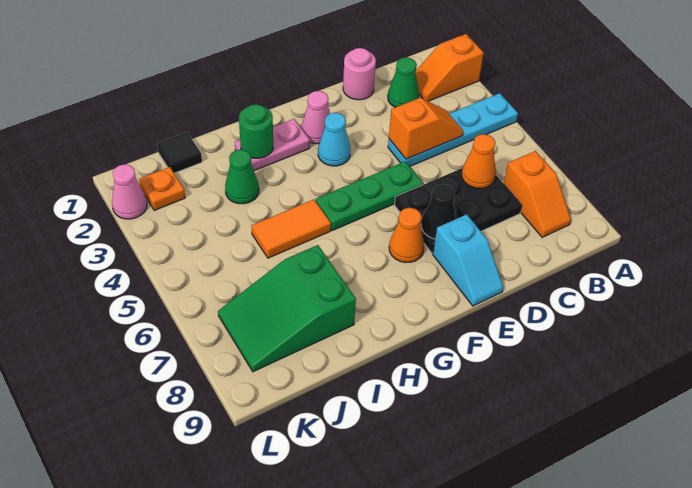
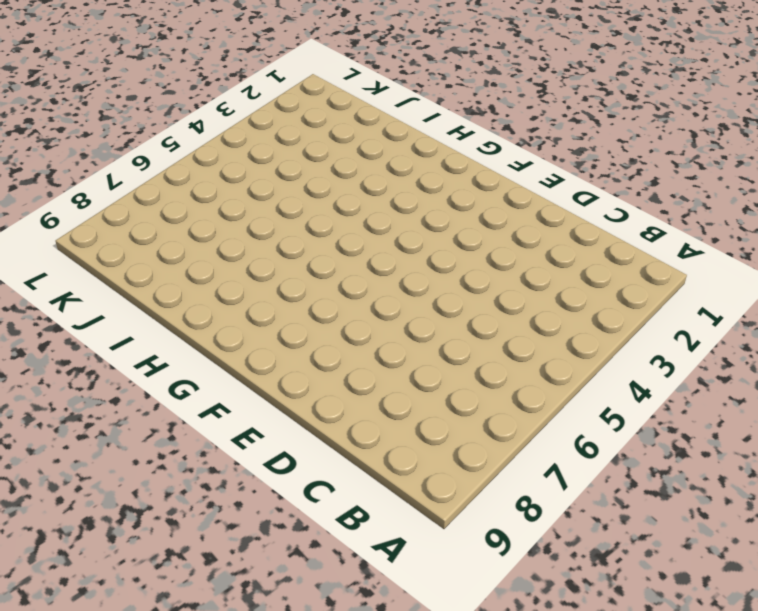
none -> orange 1x2 slope [415,34,484,101]
none -> cyan 1x4 plate [388,93,518,166]
none -> orange 1x2 slope [503,151,571,237]

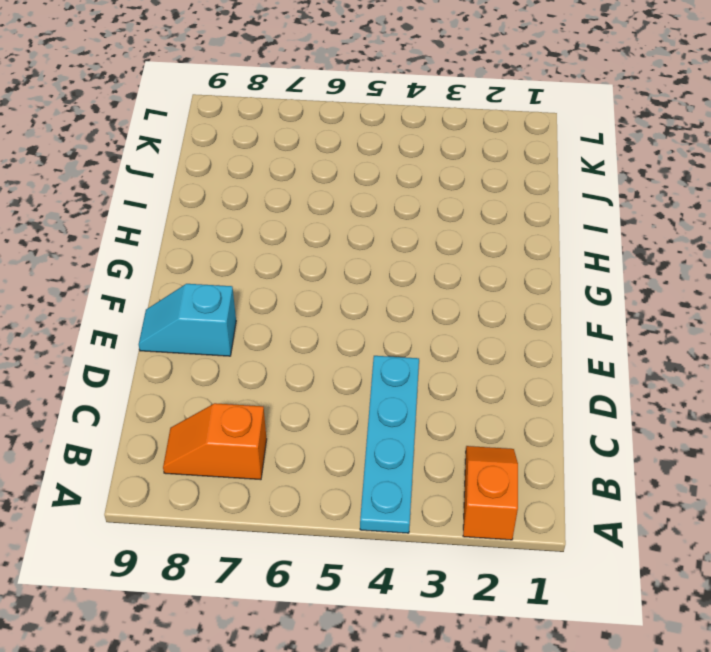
none -> green 1x1 cone [388,57,419,107]
none -> black 2x3 plate [395,168,522,253]
none -> pink 1x1 round brick [343,48,376,100]

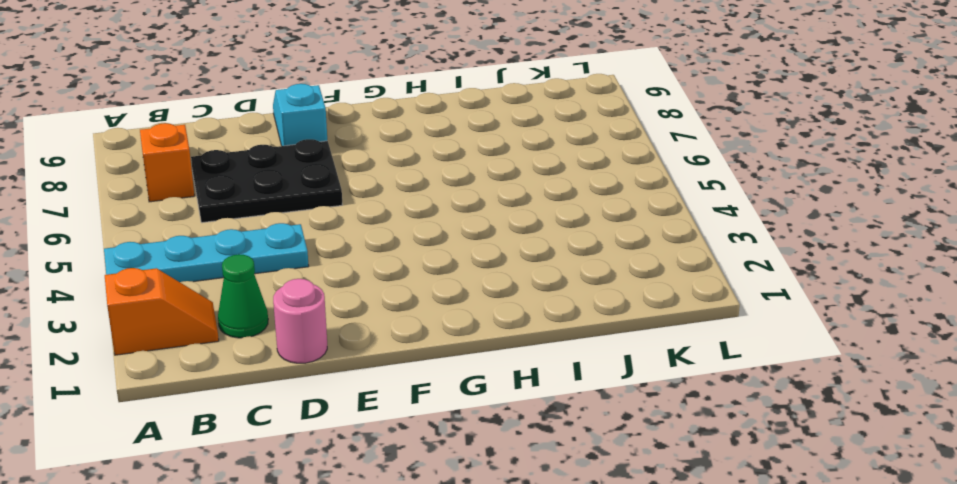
none -> green 1x3 plate [316,161,423,231]
none -> pink 1x1 cone [302,91,330,144]
none -> cyan 1x1 cone [318,113,351,166]

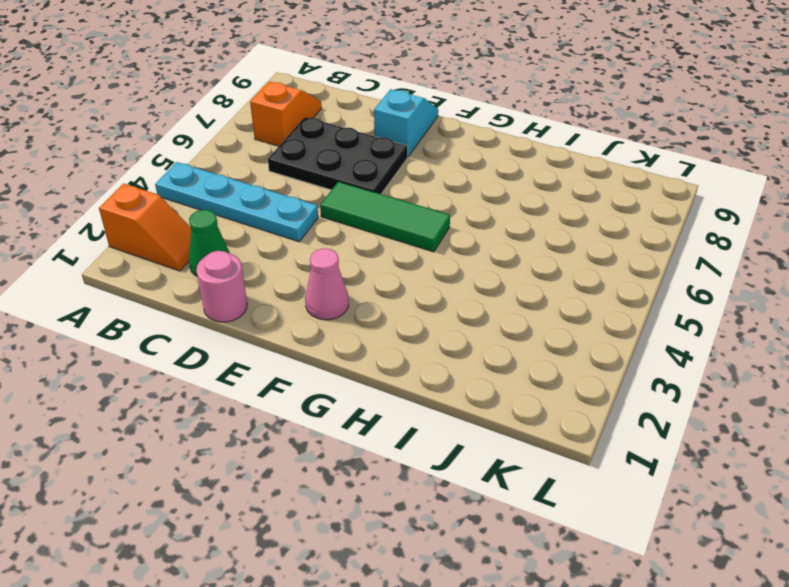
green 1x3 tile [320,182,450,252] -> green 1x3 plate [316,161,423,231]
none -> cyan 1x1 cone [318,113,351,166]
none -> orange 1x1 cone [389,208,424,263]
none -> pink 1x2 plate [235,119,310,171]

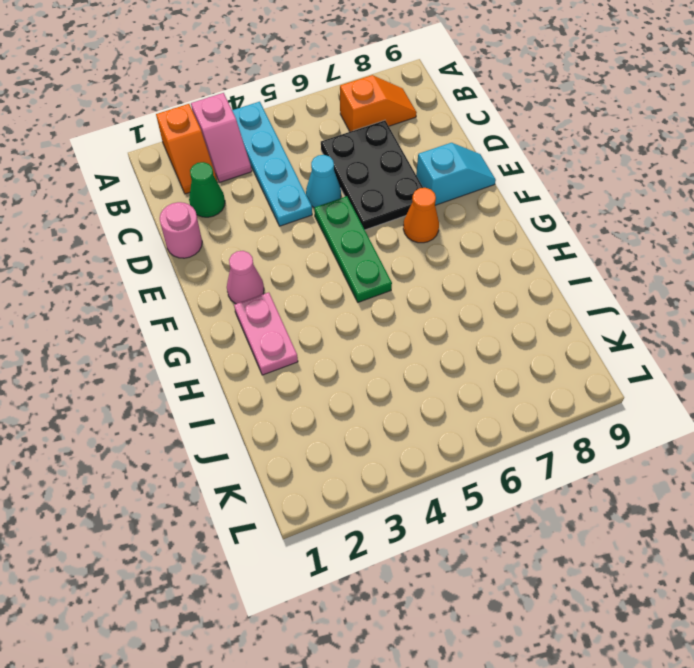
pink 1x2 slope [191,93,252,182] -> none
cyan 1x1 cone [306,155,341,207] -> cyan 1x1 cone moved to [318,113,351,166]
none -> orange 1x2 tile [251,199,331,258]
none -> green 1x1 cone [225,150,259,204]
none -> green 2x3 slope [218,245,356,372]

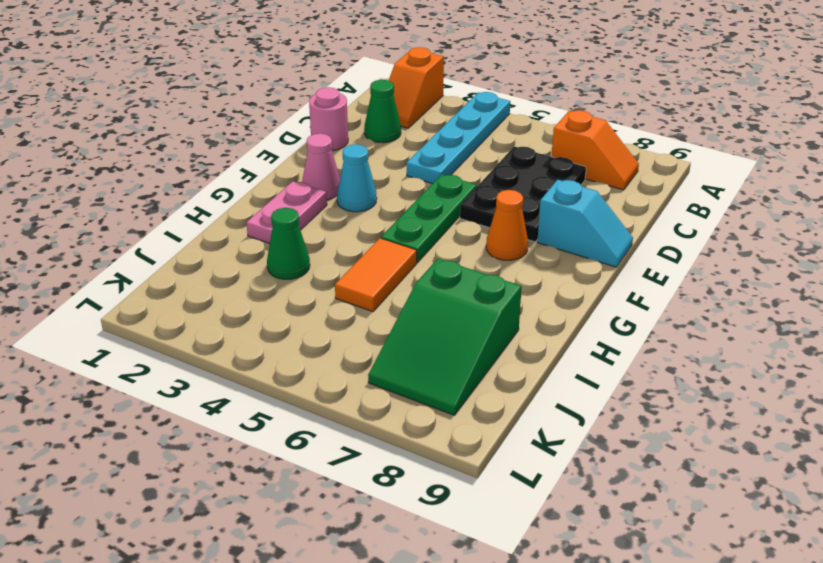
none -> black 1x1 tile [157,132,202,173]
none -> orange 1x1 plate [139,167,185,210]
none -> pink 1x1 cone [112,164,147,219]

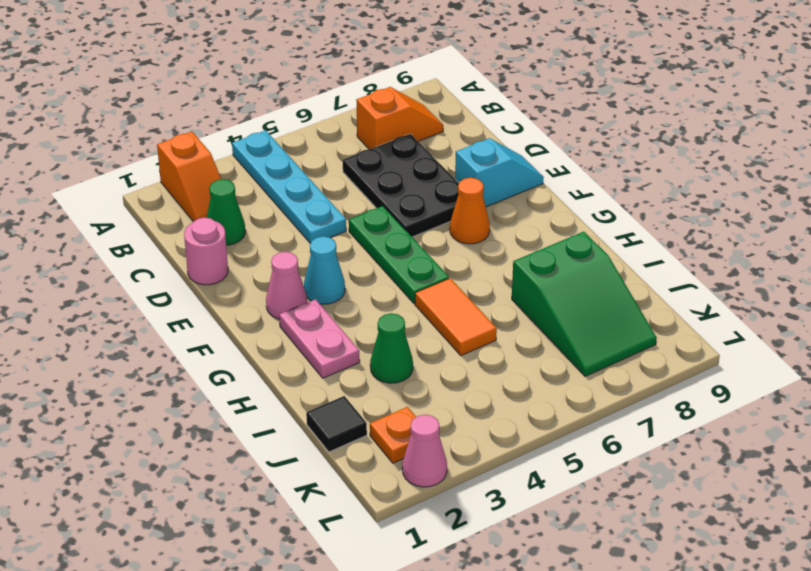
none -> orange 1x2 slope [389,98,463,159]
none -> orange 1x1 cone [462,134,496,188]
none -> black 1x1 cone [421,184,456,239]

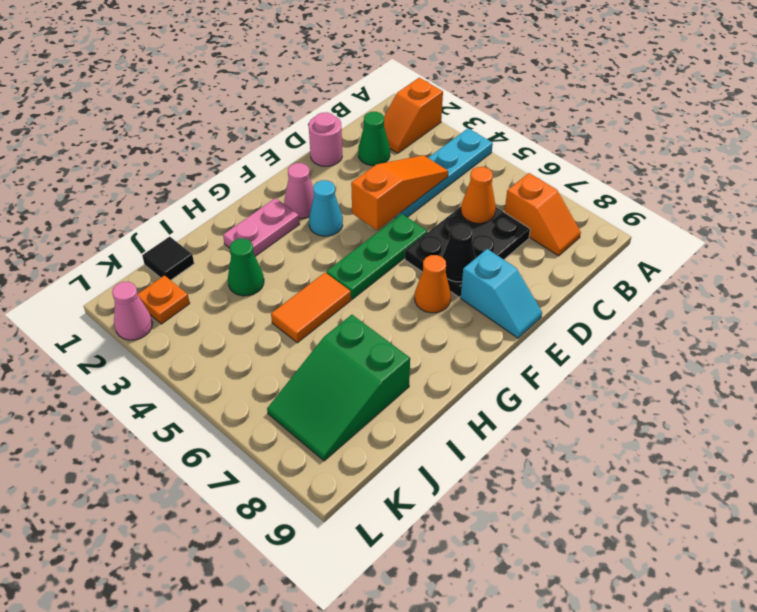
orange 1x3 slope [351,155,448,230] -> orange 1x2 slope [389,98,463,159]
none -> green 1x1 round brick [239,104,273,158]

